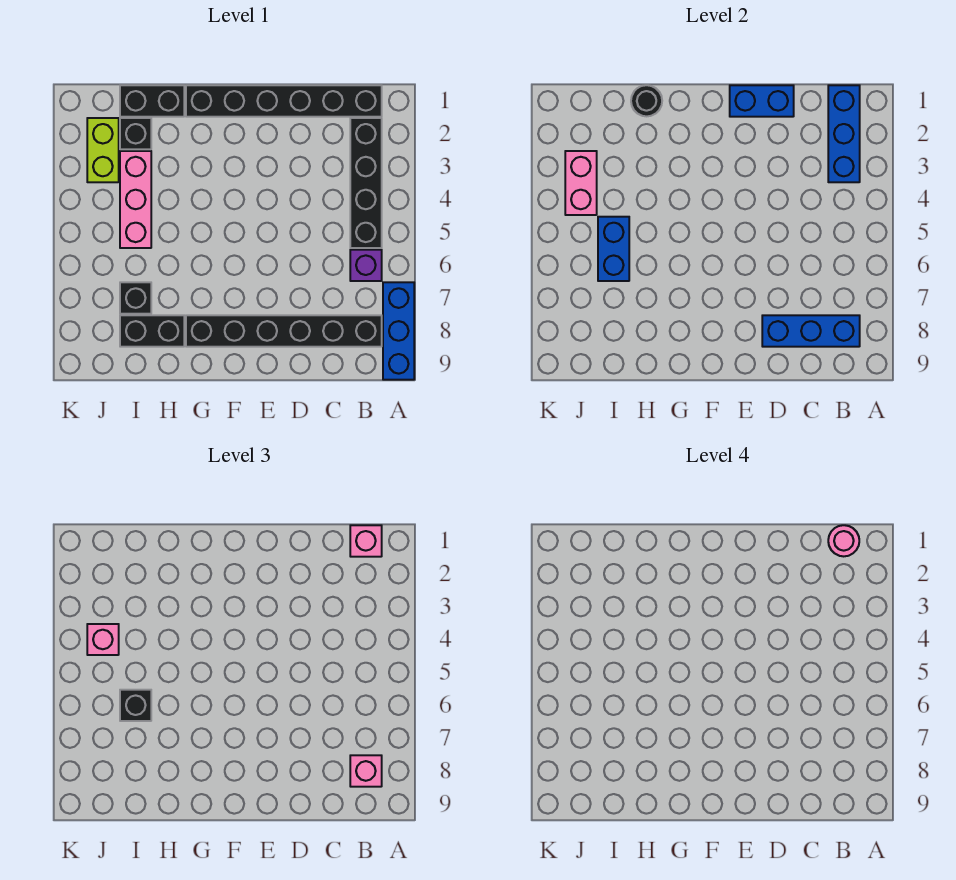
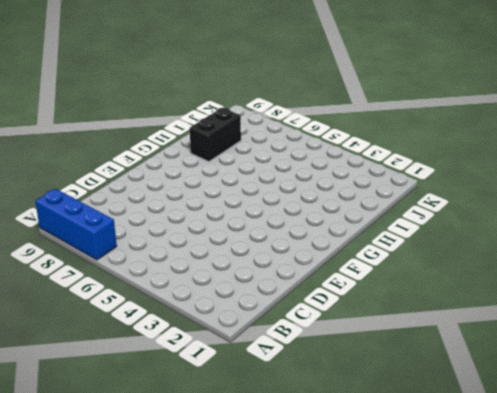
none -> black 1x6 brick [186,85,382,117]
none -> black 1x4 brick [350,118,382,248]
none -> purple 1x1 brick [350,250,382,281]

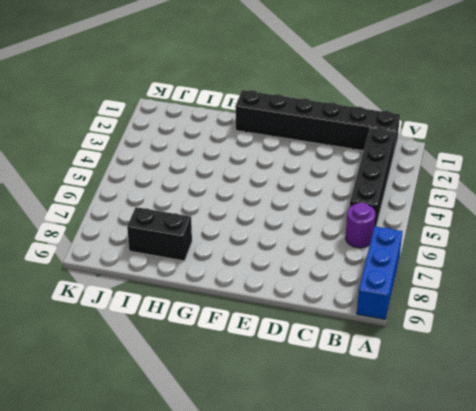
purple 1x1 round brick [345,203,375,248] -> purple 1x1 brick [350,250,382,281]
none -> black 1x6 brick [186,315,382,347]
none -> black 1x2 brick [120,85,184,117]
none -> black 1x1 brick [120,118,151,149]

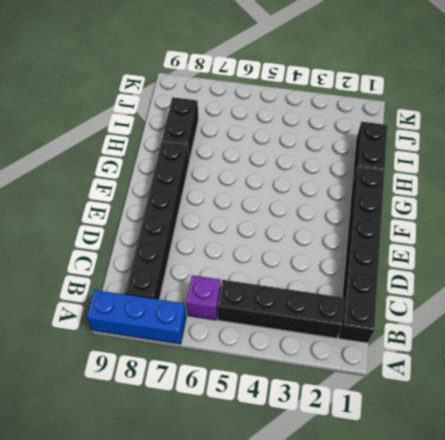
none -> black 1x1 brick [120,118,151,149]
none -> pink 1x3 brick [120,151,151,248]
none -> black 1x1 brick [120,282,151,314]

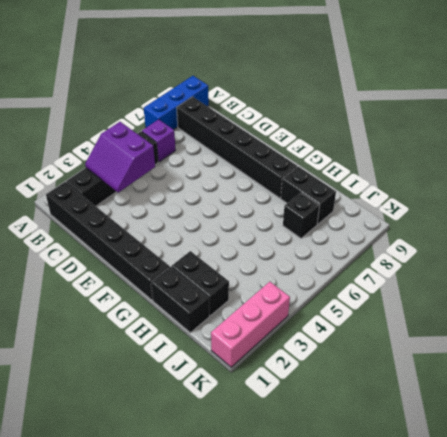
purple 2x2 slope [85,122,155,193] -> blue 1x3 brick [828,85,860,182]
black 1x2 brick [171,251,229,316] -> black 1x1 brick [120,118,151,149]
pink 1x3 brick [211,282,290,367] -> pink 1x3 brick moved to [120,151,151,248]
none -> lime 1x2 brick [87,118,119,182]
none -> blue 1x3 brick [762,315,860,347]
none -> blue 1x2 brick [730,85,794,117]

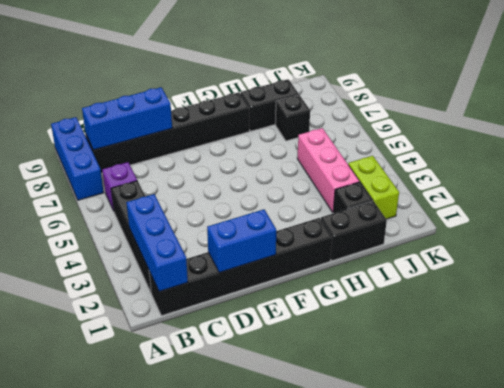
none -> black 1x1 round brick [631,85,662,116]
none -> blue 1x2 brick [598,217,629,281]
none -> pink 1x2 brick [565,151,597,215]

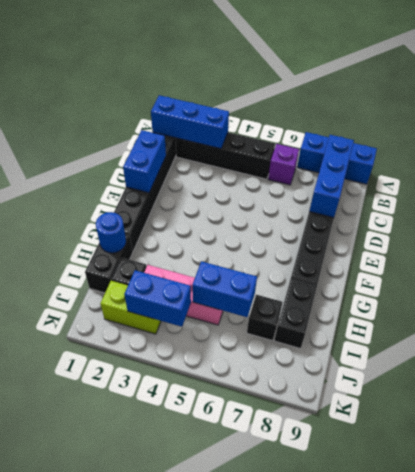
blue 1x1 round brick [96,212,126,253] -> black 1x1 round brick [631,85,662,116]
blue 1x2 brick [124,270,191,327] -> pink 1x2 brick [565,151,597,215]
none -> pink 1x1 brick [350,525,382,557]
none -> pink 1x1 brick [350,755,382,787]
none -> black 1x1 brick [120,690,151,721]

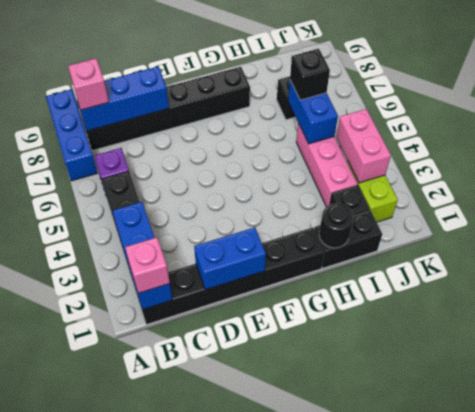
none -> black 1x2 brick [120,315,184,347]
none -> pink 1x1 brick [87,624,119,655]
none -> pink 1x1 round brick [828,525,859,556]

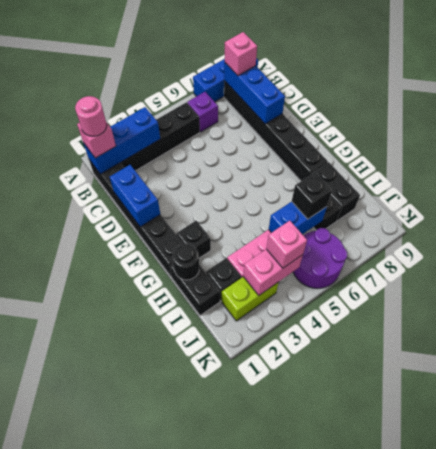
black 1x1 brick [176,221,211,258] -> none
purple 2x2 round brick [293,228,347,288] -> none

